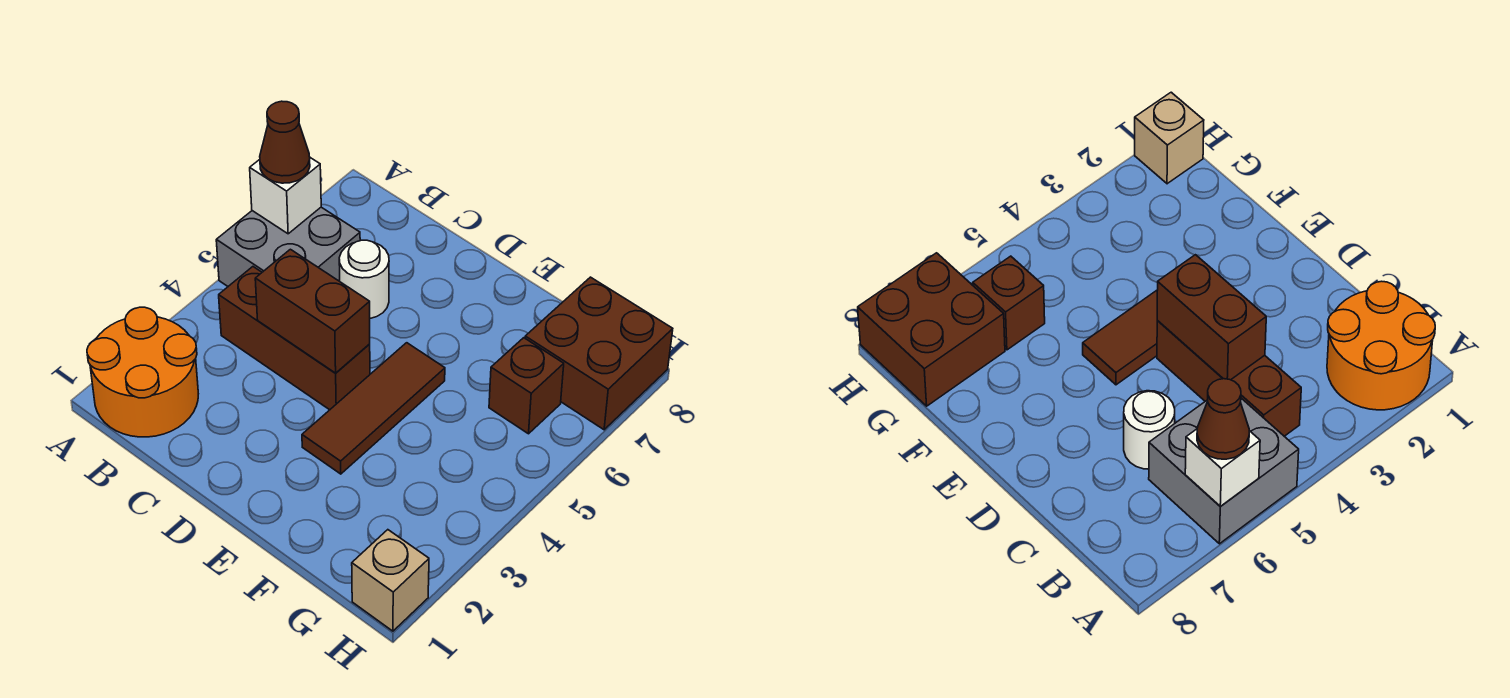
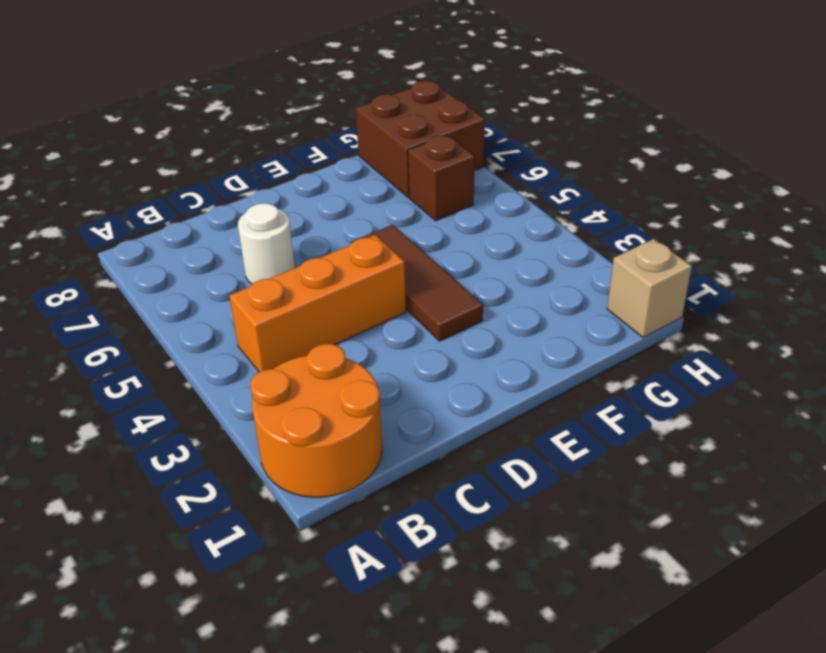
orange 1x3 brick [229,235,406,372] -> brown 1x3 brick [219,267,370,410]
none -> grey 2x2 brick [216,207,360,286]
none -> white 1x1 brick [250,158,321,234]

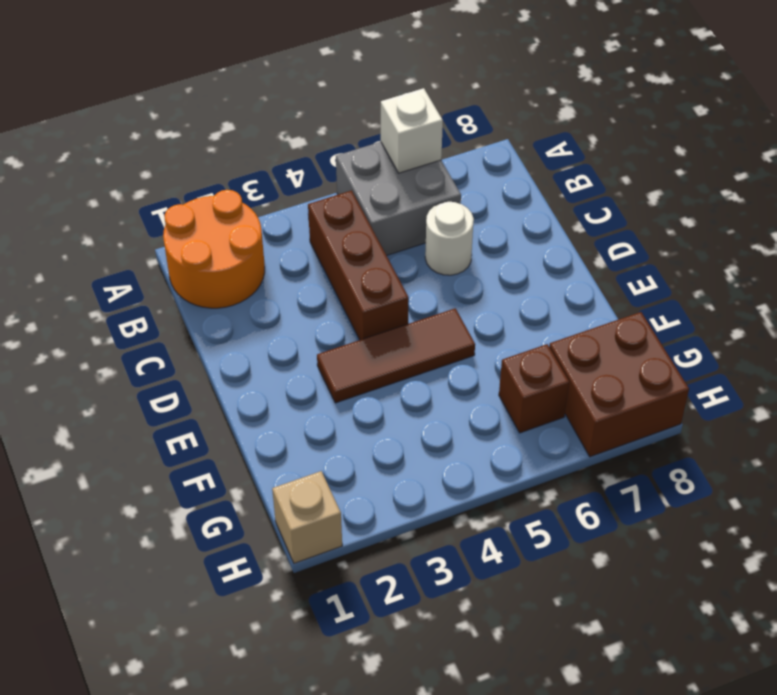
none -> brown 1x2 brick [255,249,370,373]
none -> brown 1x1 cone [260,101,310,183]

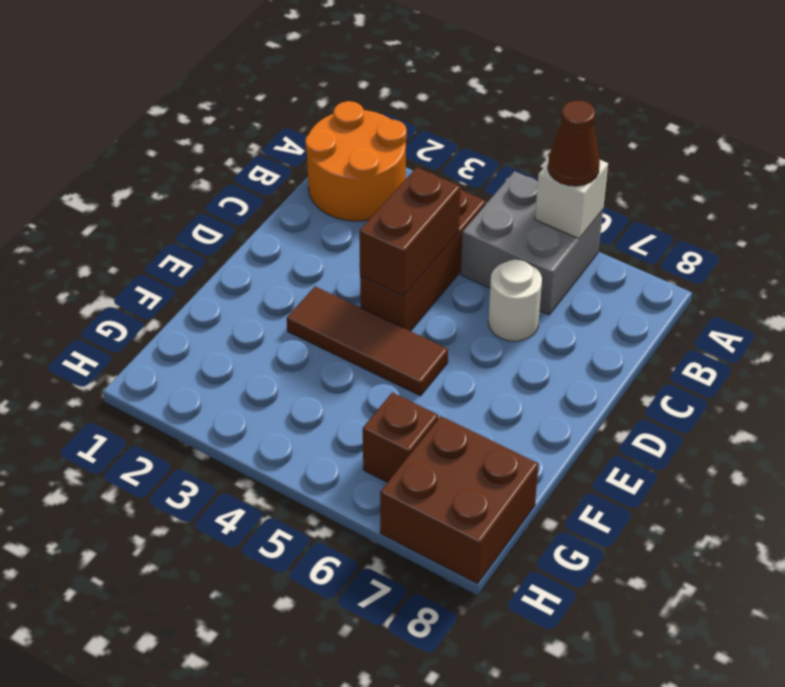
none -> tan 1x1 brick [352,530,429,631]

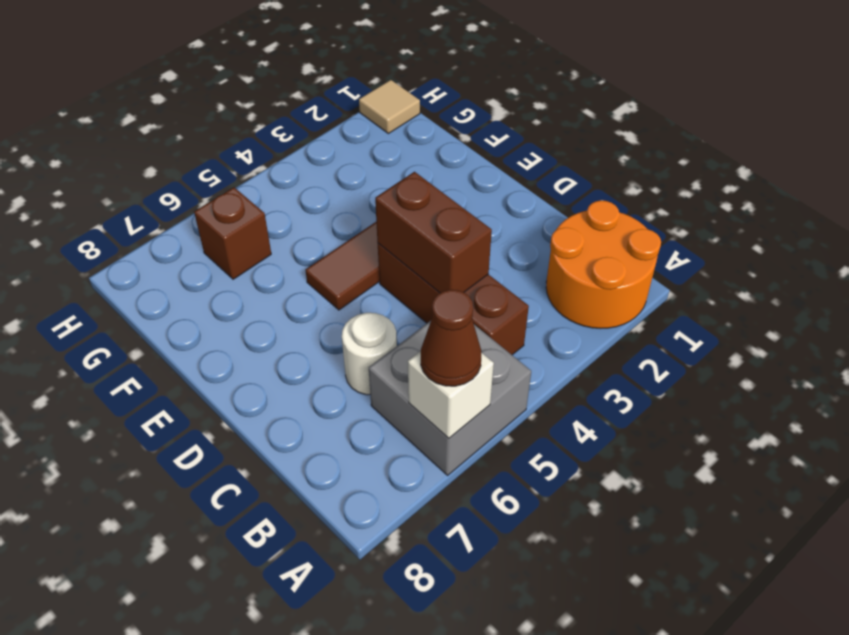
tan 1x1 tile [359,80,420,134] -> tan 1x1 brick [352,530,429,631]
none -> brown 2x2 brick [525,277,673,430]

